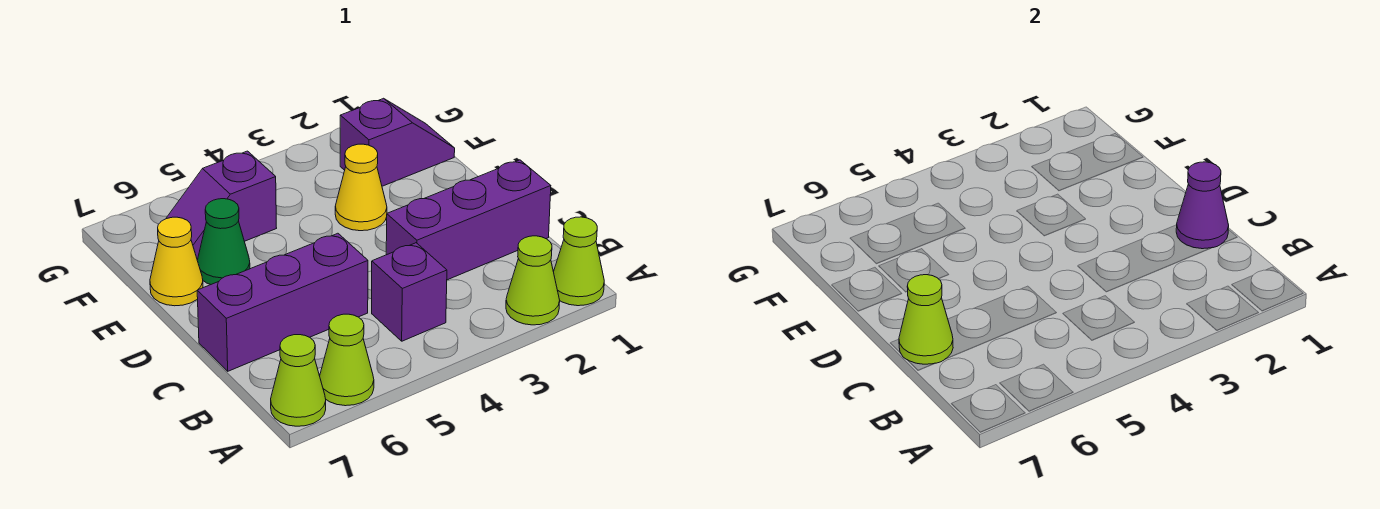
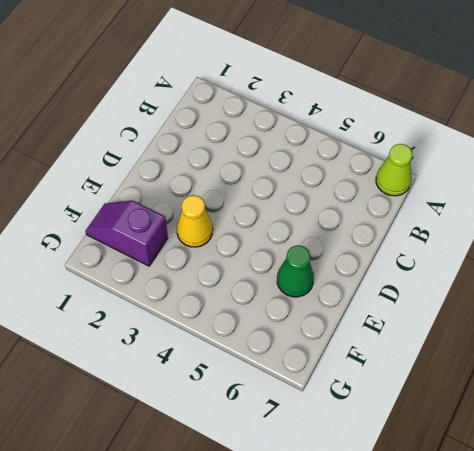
none -> lime 1x1 cone [554,217,604,306]
none -> lime 1x1 cone [506,236,560,325]
none -> lime 1x1 cone [320,314,374,406]

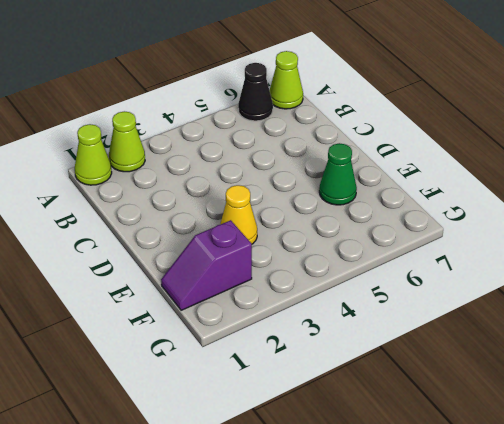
black 1x1 cone [238,63,273,121] -> lime 1x1 cone [320,314,374,406]
none -> purple 1x1 brick [372,243,447,341]
none -> purple 1x3 brick [386,160,551,280]
none -> purple 1x3 brick [197,233,368,371]

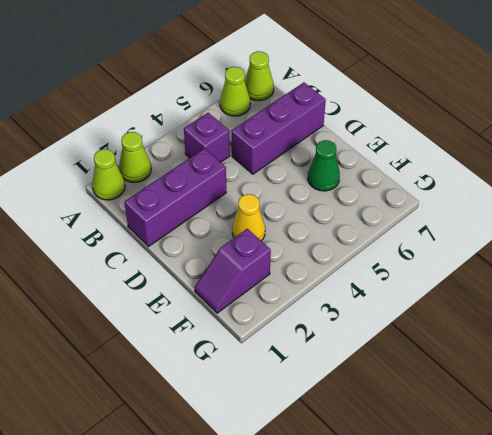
none -> yellow 1x1 cone [150,217,203,306]
none -> purple 1x2 slope [166,151,276,260]
none -> purple 1x1 cone [1176,162,1229,249]

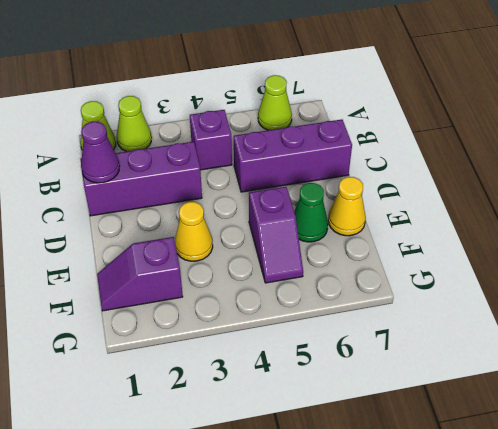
purple 1x2 slope [249,187,303,283] -> purple 1x2 slope turned to [166,151,276,260]
none -> lime 1x1 cone [271,335,326,426]
none -> lime 1x1 cone [899,275,953,364]

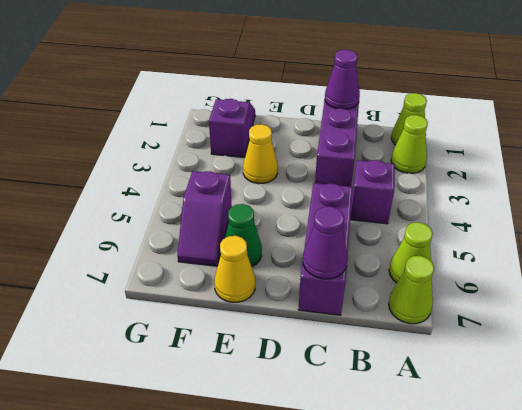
purple 1x1 cone [303,206,348,279] -> lime 1x1 cone [899,275,953,364]

